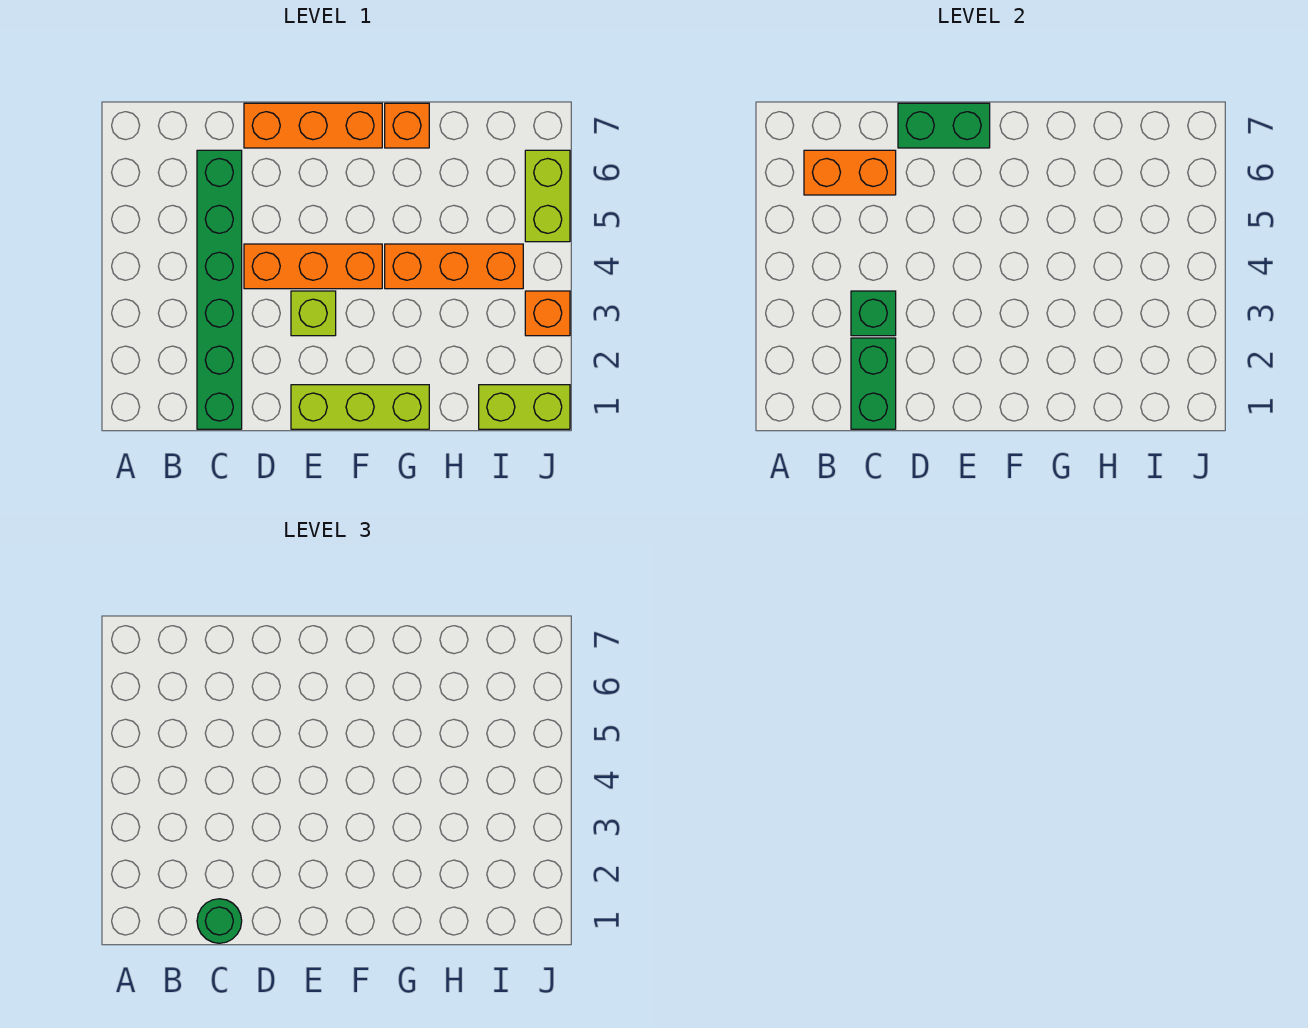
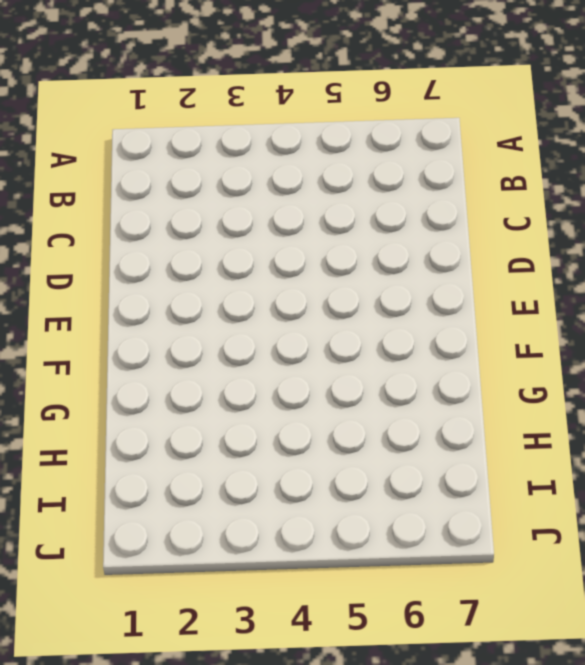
none -> green 1x6 brick [197,150,242,429]
none -> orange 1x3 brick [244,244,382,289]
none -> orange 1x3 brick [244,103,382,148]

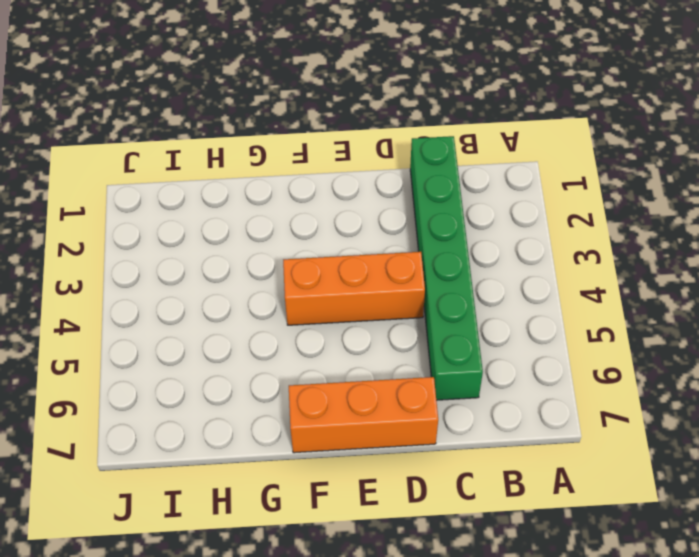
none -> lime 1x3 brick [291,385,429,429]
none -> lime 1x1 brick [291,291,336,336]
none -> orange 1x3 brick [385,244,523,289]

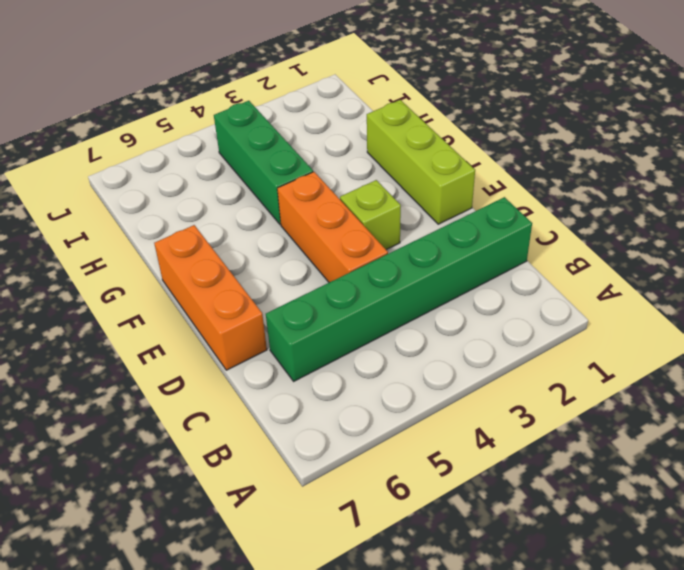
green 1x3 brick [214,101,313,224] -> orange 1x3 brick [385,244,523,289]
none -> orange 1x1 brick [385,103,429,148]
none -> lime 1x2 brick [479,385,570,429]
none -> orange 1x1 brick [525,291,570,336]

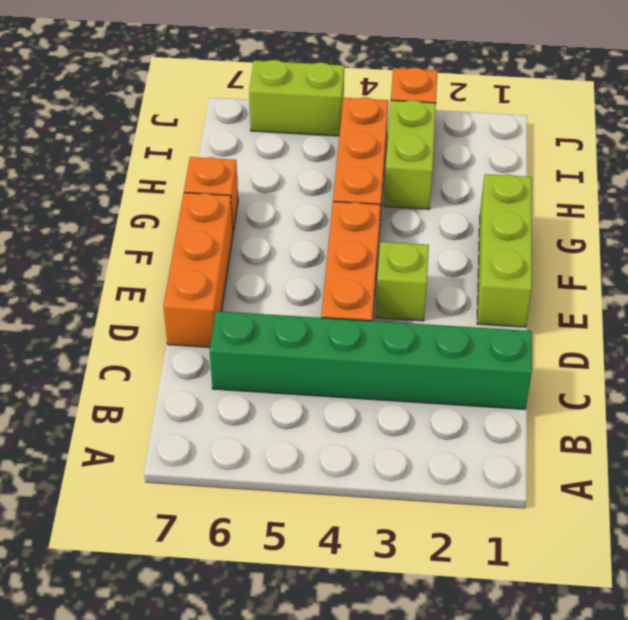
lime 1x2 brick [384,100,436,209] -> lime 1x2 brick moved to [479,385,570,429]
none -> orange 1x2 brick [804,150,896,195]
none -> green 1x2 brick [851,338,896,429]
none -> green 1x1 brick [851,291,896,336]

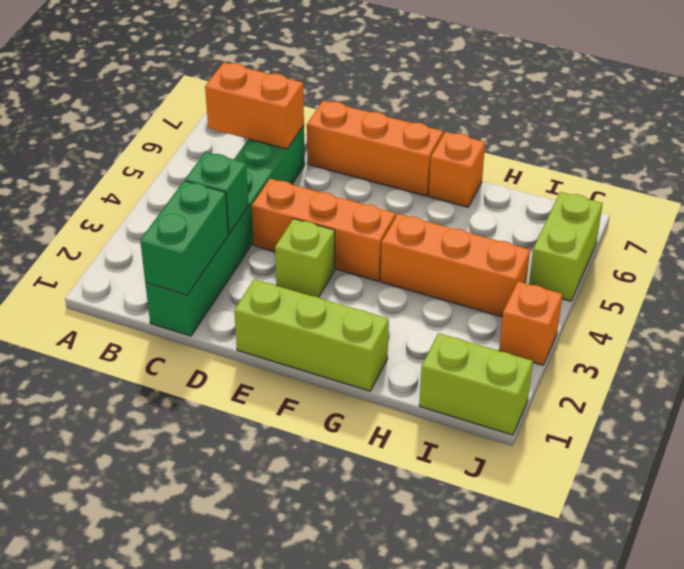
none -> green 1x2 brick [898,103,990,148]
none -> green 1x1 round brick [197,899,242,943]

